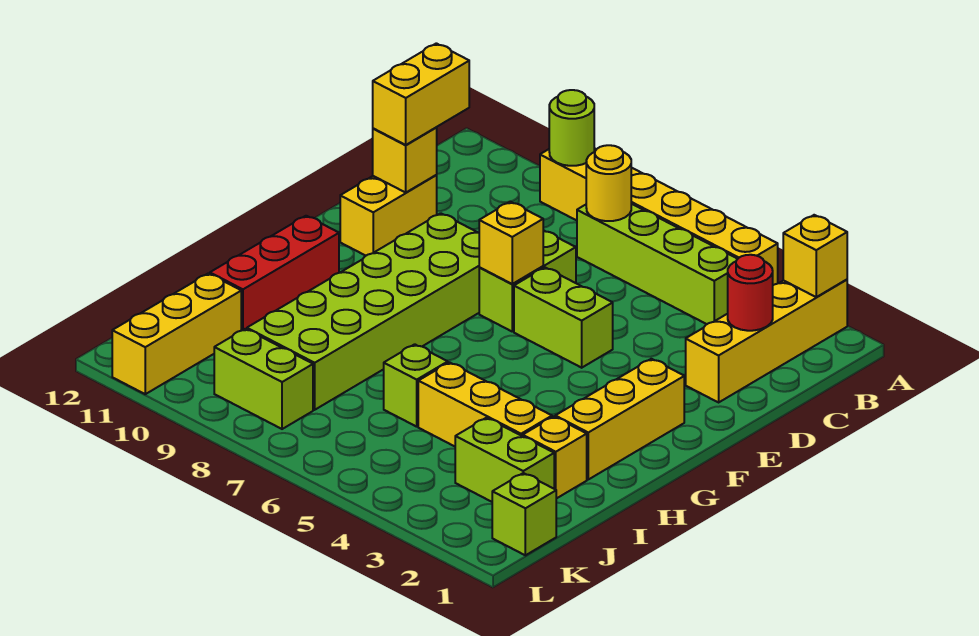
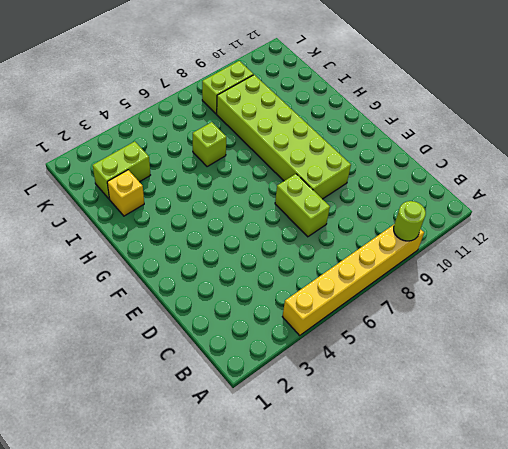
none -> yellow 1x4 brick [686,280,847,402]
none -> lime 1x4 brick [577,204,737,324]
none -> yellow 1x2 brick [340,175,437,256]

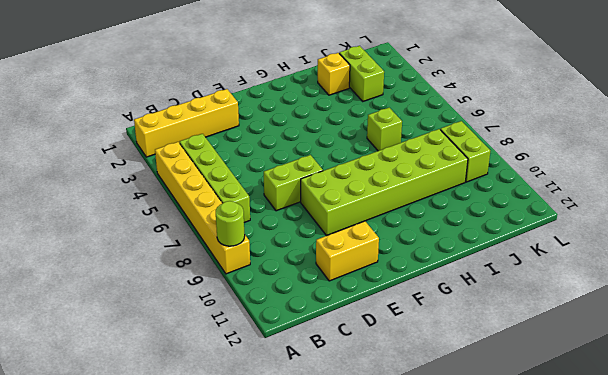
none -> lime 1x2 brick [514,267,613,368]
none -> yellow 1x3 brick [555,359,684,479]
none -> red 1x3 brick [210,216,339,331]

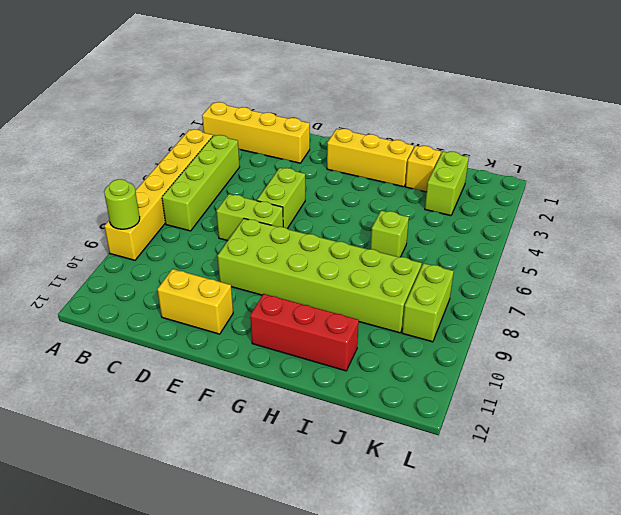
none -> yellow 1x3 brick [418,362,552,446]
none -> yellow 1x3 brick [112,273,241,394]
none -> lime 1x1 brick [492,473,556,555]

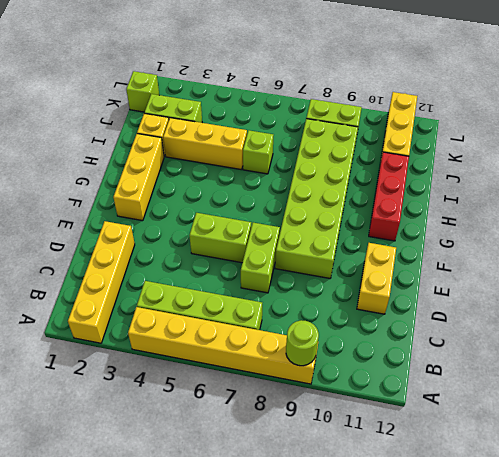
none -> yellow 1x1 brick [783,215,847,297]
none -> yellow 1x1 round brick [586,145,631,221]
none -> red 1x1 round brick [728,255,773,331]

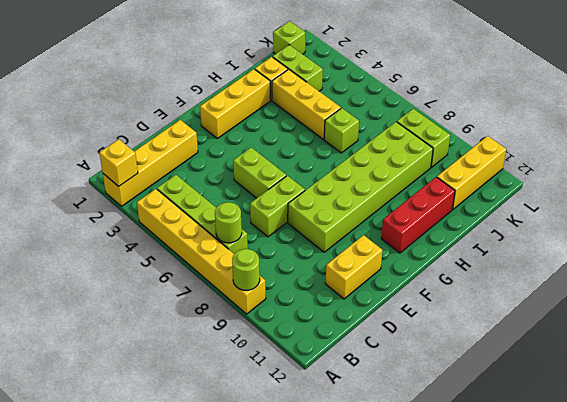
lime 1x1 round brick [215,202,242,243] -> yellow 1x1 round brick [586,145,631,221]
none -> red 1x1 round brick [728,255,773,331]
none -> yellow 1x1 brick [373,128,437,192]
none -> yellow 1x1 brick [479,202,543,284]

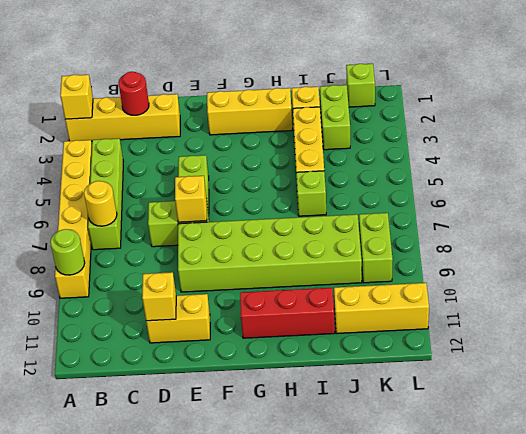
none -> yellow 1x2 brick [373,43,469,145]

